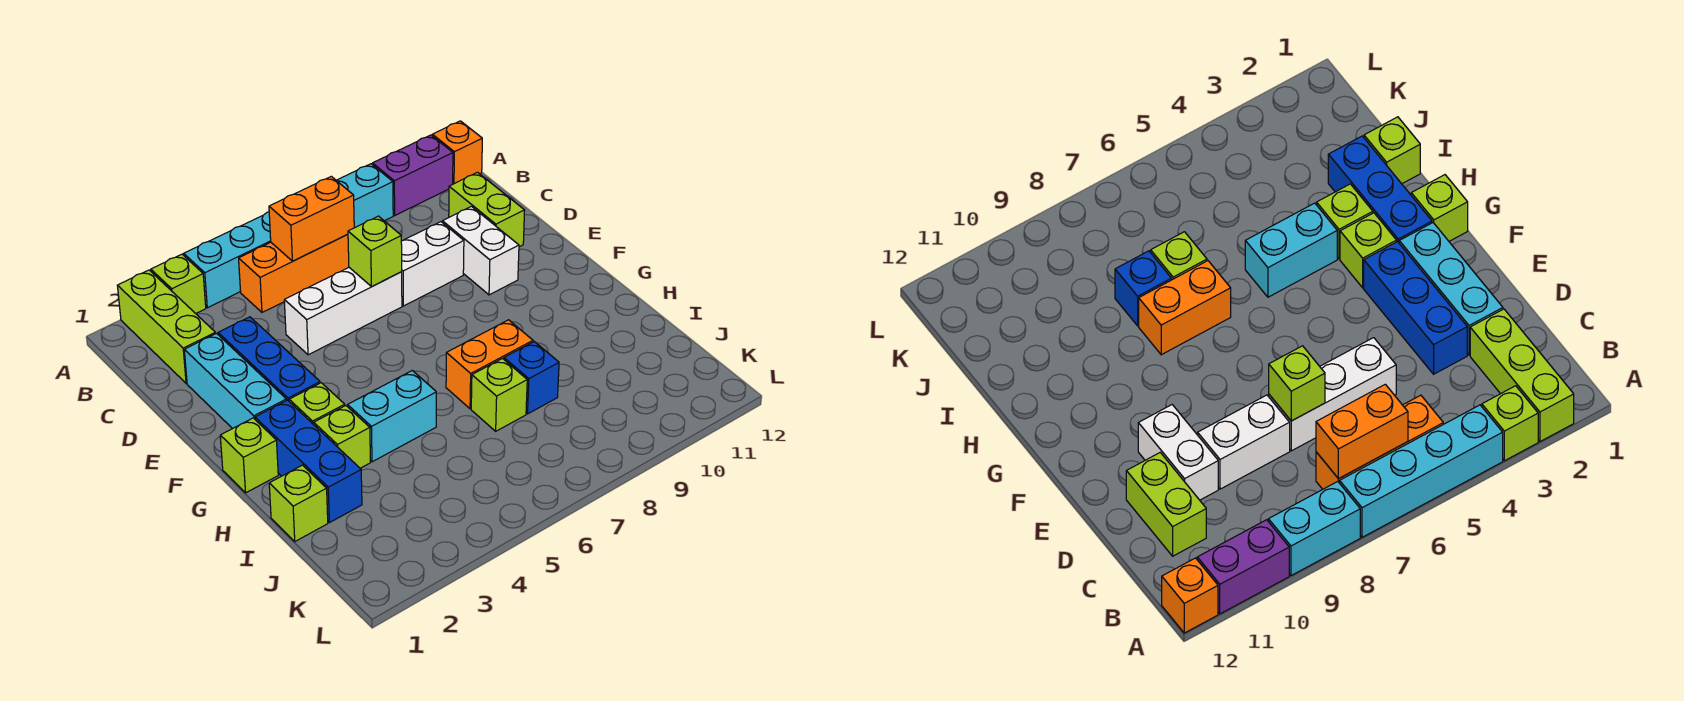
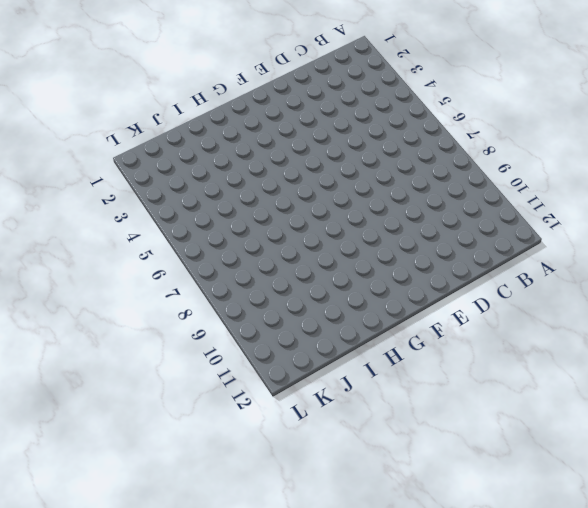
none -> lime 1x3 brick [117,270,216,383]
none -> lime 1x1 brick [151,254,206,313]
none -> cyan 1x4 brick [184,212,271,308]

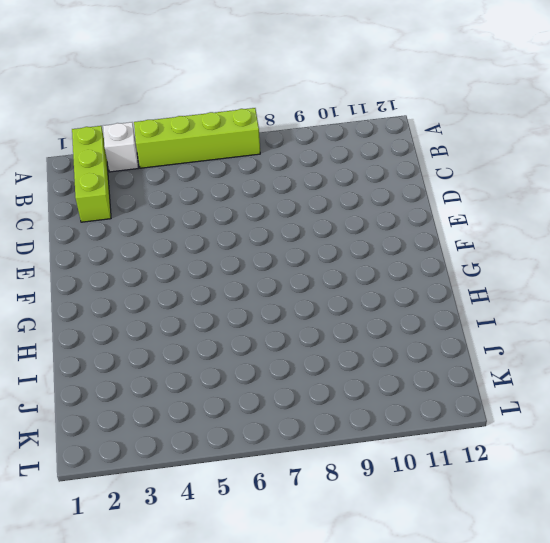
white 1x1 brick [103,122,138,172] -> lime 1x1 brick [151,254,206,313]
lime 1x4 brick [134,108,260,168] -> cyan 1x4 brick [184,212,271,308]
none -> cyan 1x2 brick [336,164,393,228]
none -> purple 1x2 brick [373,135,453,215]
none -> orange 1x1 brick [432,121,482,184]

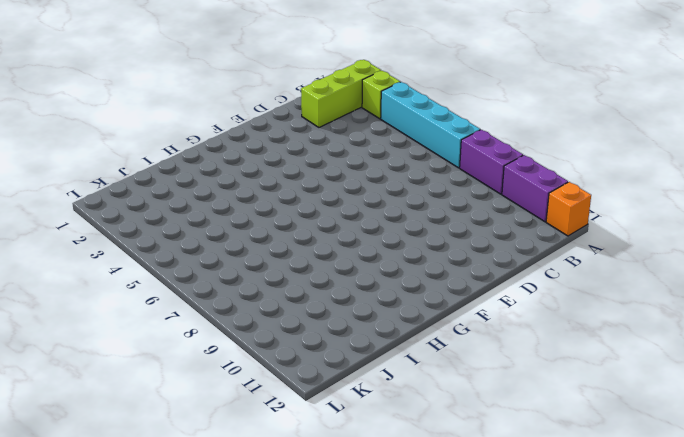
purple 1x2 brick [460,130,523,194] -> cyan 1x2 brick [336,164,393,228]
none -> orange 1x3 brick [239,234,349,312]
none -> lime 1x2 brick [449,172,525,247]
none -> cyan 1x3 brick [184,333,286,429]

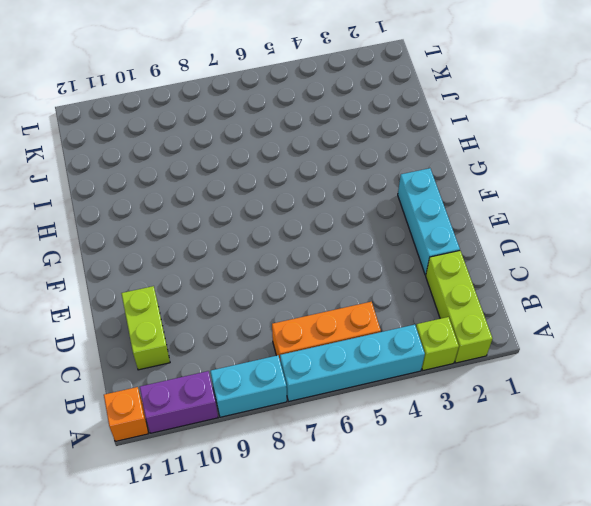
none -> blue 1x3 brick [218,317,320,401]
none -> white 1x3 brick [284,268,402,355]
none -> white 1x2 brick [401,222,464,306]

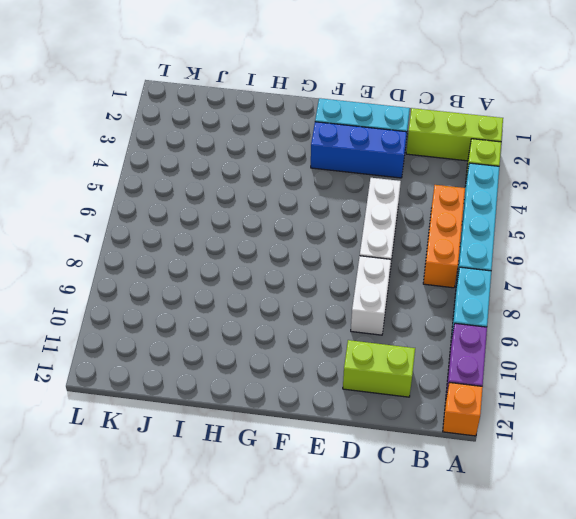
none -> white 1x2 brick [442,206,519,295]
none -> lime 1x1 brick [220,418,278,493]
none -> blue 1x3 brick [255,400,362,523]

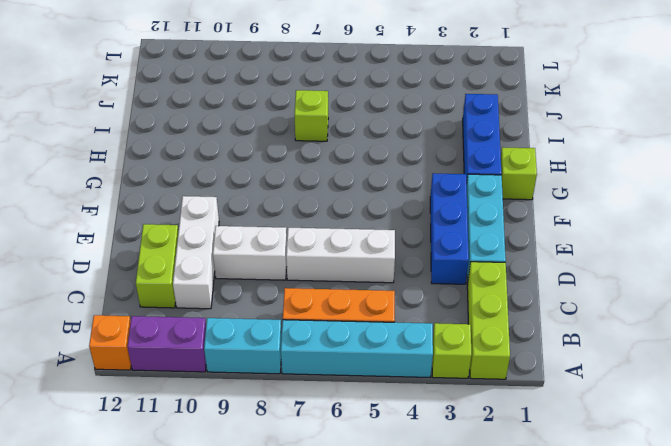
white 1x3 brick [173,196,219,309] -> white 1x2 brick [442,206,519,295]
none -> lime 1x1 brick [289,383,345,425]
none -> lime 1x1 brick [314,406,370,468]
none -> cyan 1x2 brick [348,371,436,462]

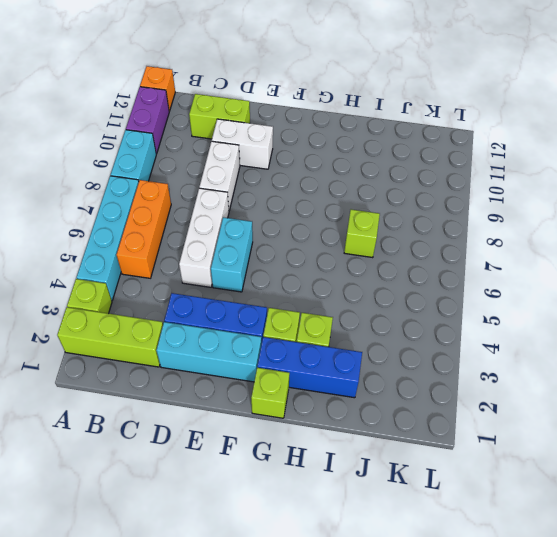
cyan 1x2 brick [211,217,253,292] -> cyan 1x2 brick moved to [348,371,436,462]
none -> orange 1x2 brick [446,320,533,409]
none -> lime 1x1 brick [269,465,328,541]
none -> blue 1x1 brick [504,342,559,414]

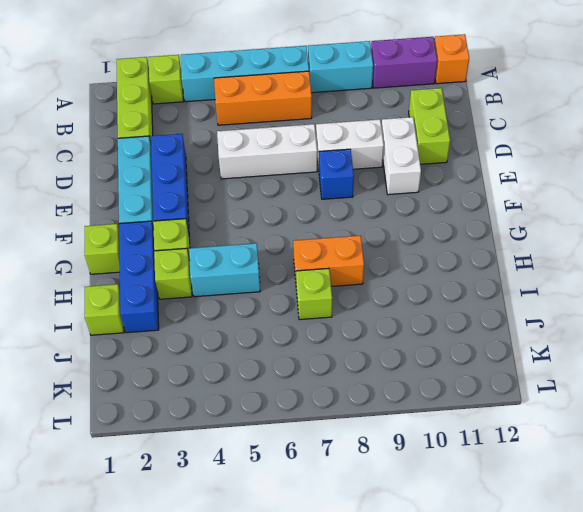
blue 1x1 brick [319,149,354,199] -> blue 1x1 brick moved to [504,342,559,414]
none -> orange 1x2 brick [269,176,354,261]
none -> lime 1x1 brick [348,216,402,287]

